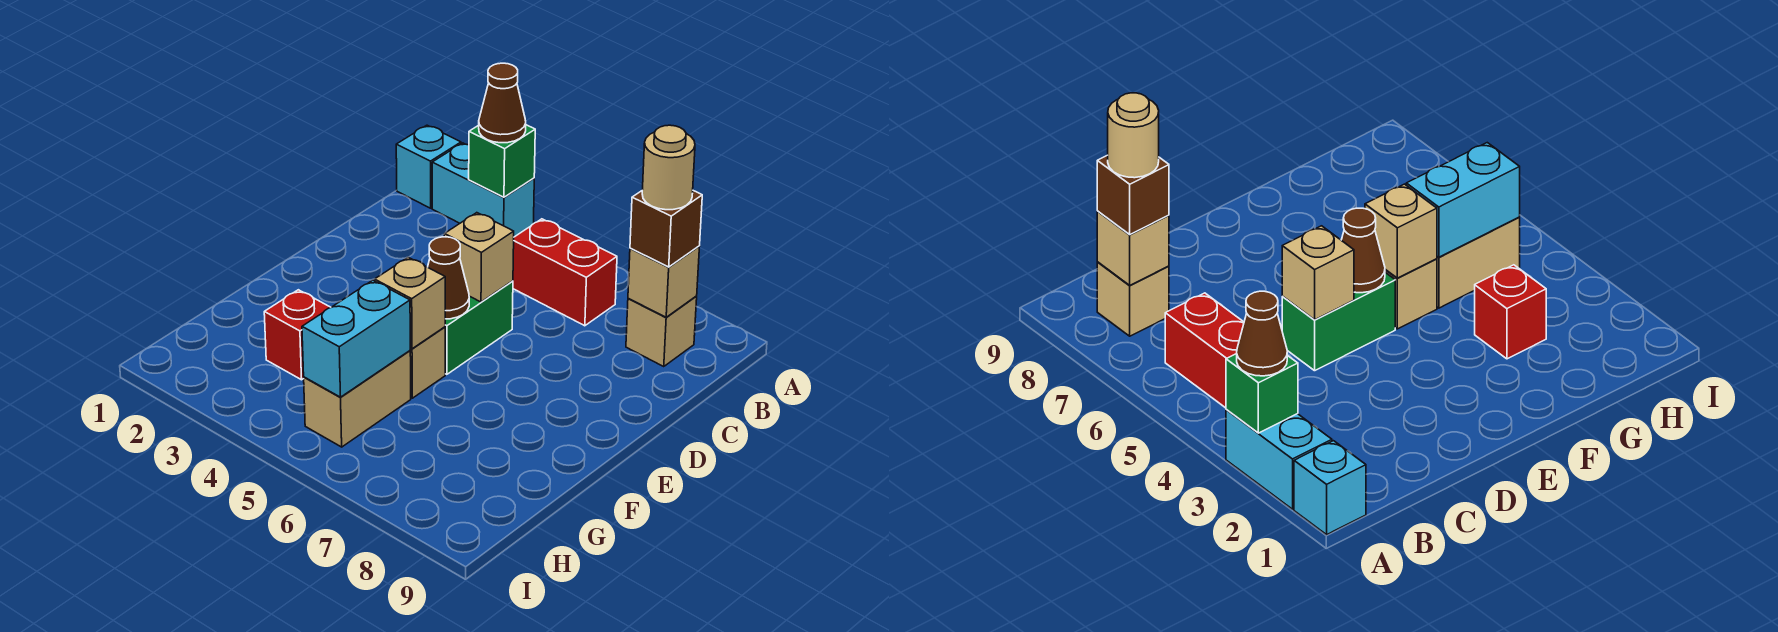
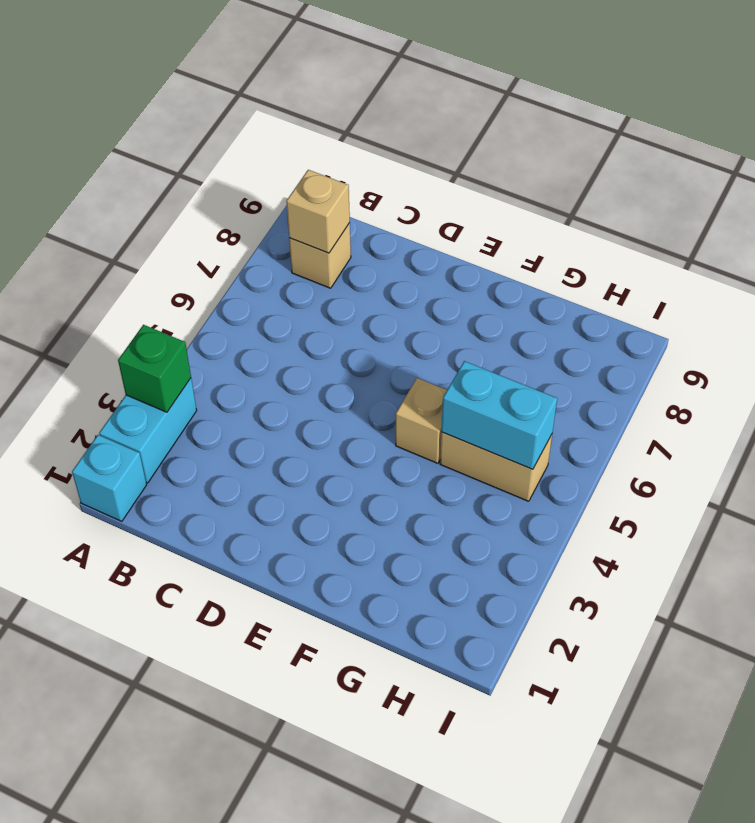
none -> red 1x2 brick [513,219,617,326]
none -> green 1x2 brick [445,281,513,374]
none -> red 1x1 brick [264,290,331,380]

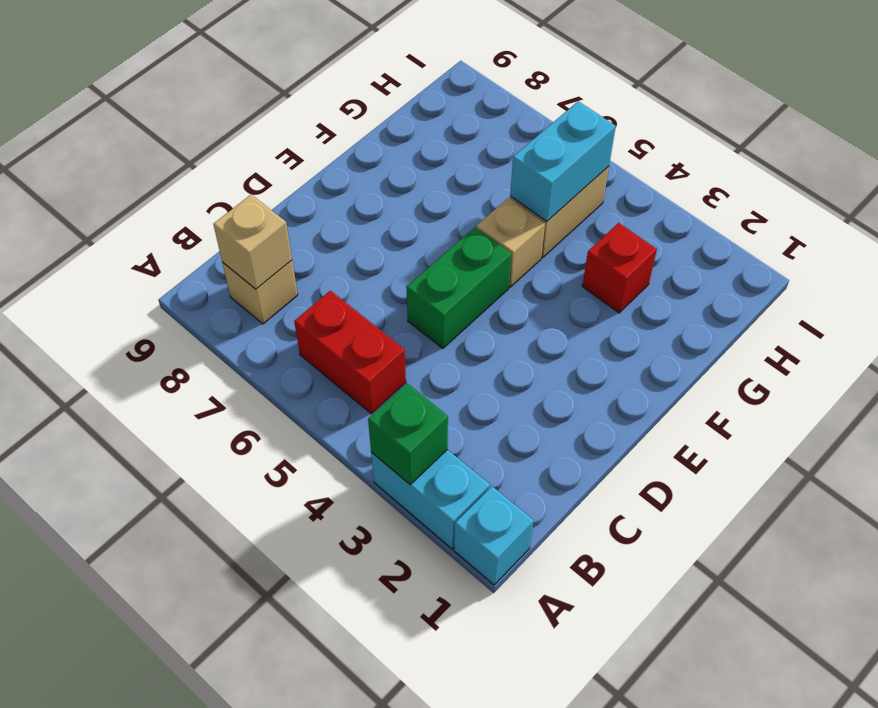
none -> tan 1x1 brick [444,213,514,302]
none -> brown 1x1 cone [428,237,469,319]
none -> tan 1x1 brick [375,257,445,349]

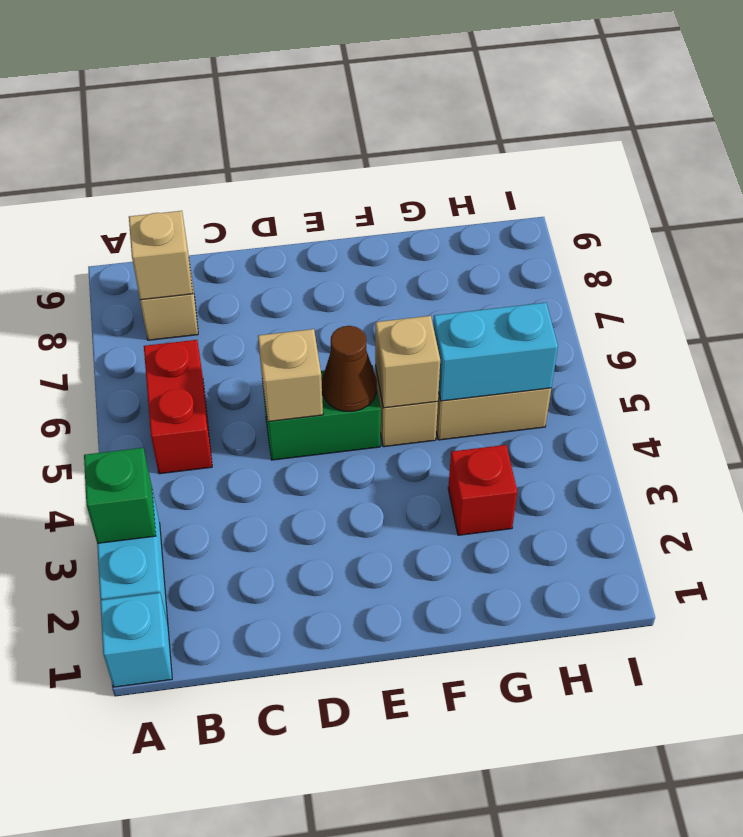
none -> brown 1x1 cone [479,63,526,143]
none -> brown 1x1 brick [630,191,702,267]
none -> tan 1x1 round brick [642,125,695,210]

